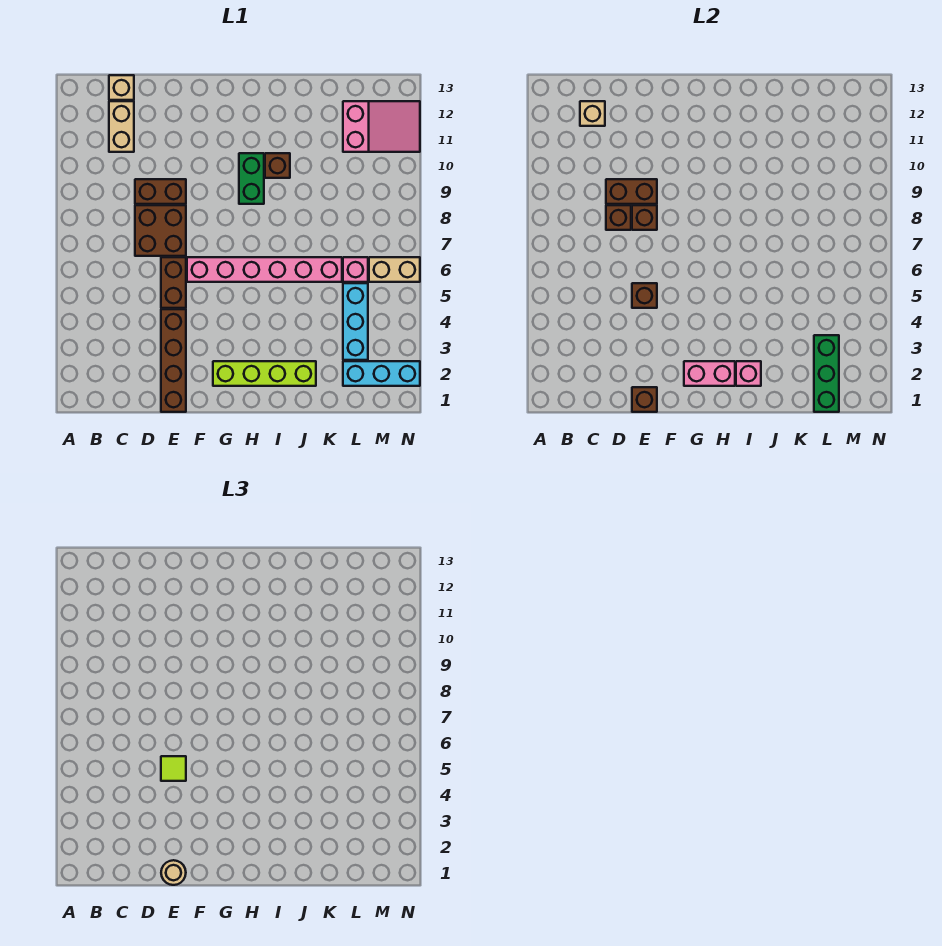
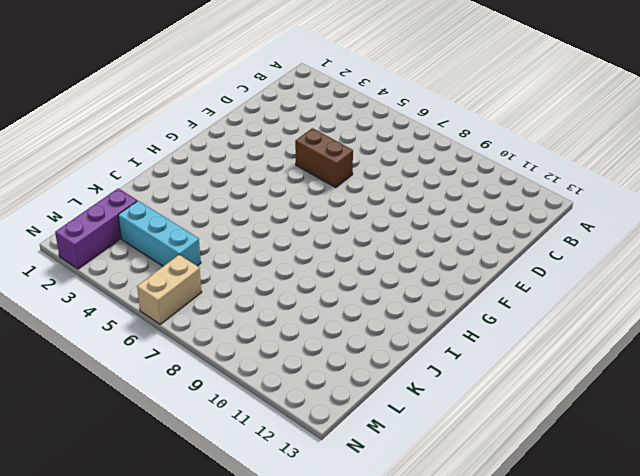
purple 1x3 brick [55,188,137,269] -> cyan 1x3 brick [343,361,420,386]
none -> tan 1x2 brick [109,101,134,152]
none -> tan 1x1 brick [109,75,134,100]
none -> brown 2x2 brick [135,205,186,256]

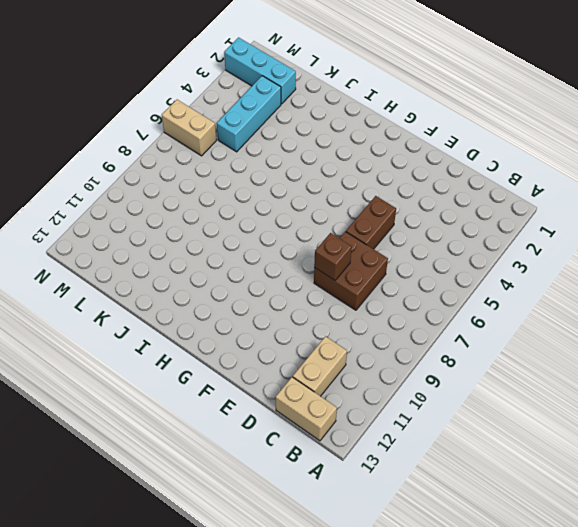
tan 1x2 brick [276,377,337,441] -> tan 1x1 brick [109,75,134,100]
none -> brown 1x2 brick [135,179,186,204]
none -> brown 1x4 brick [161,309,186,412]
none -> pink 1x6 brick [187,257,342,282]

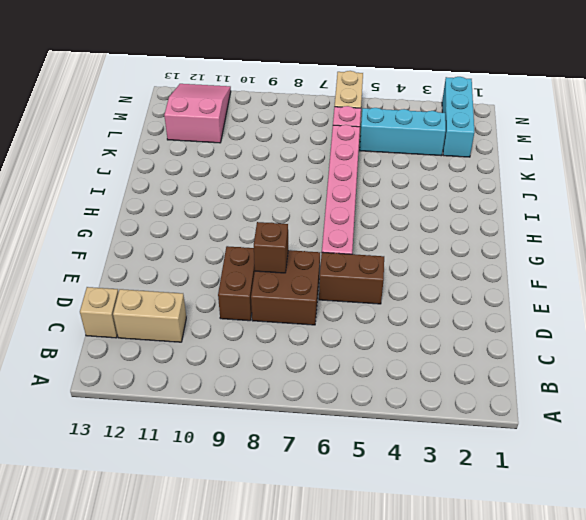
none -> brown 1x4 brick [161,309,186,412]
none -> lime 1x4 brick [213,361,316,386]
none -> green 1x2 brick [239,153,264,204]

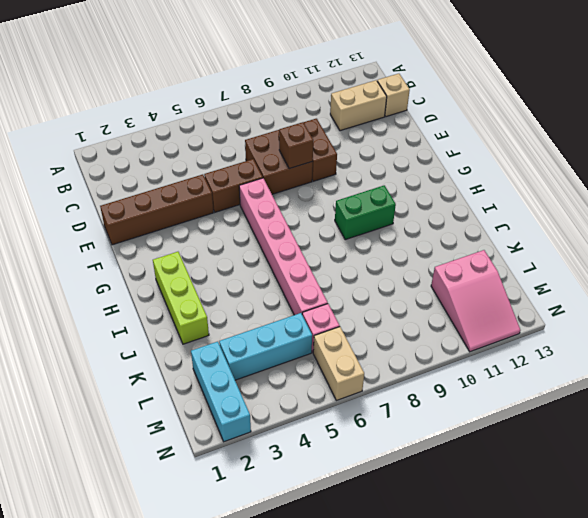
lime 1x3 brick [153,252,209,344] -> lime 1x4 brick [213,361,316,386]
none -> brown 1x1 brick [265,153,290,178]
none -> tan 1x1 brick [580,101,605,126]
none -> brown 1x1 brick [606,205,631,230]

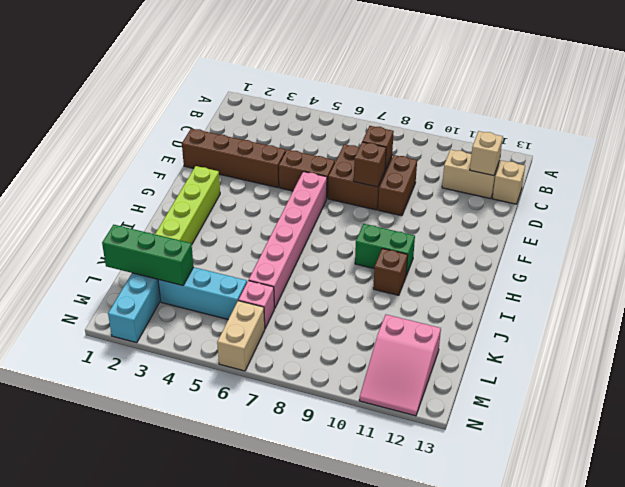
none -> brown 1x2 brick [606,179,657,204]
none -> brown 1x1 brick [632,387,657,412]
none -> brown 1x1 brick [632,283,657,308]

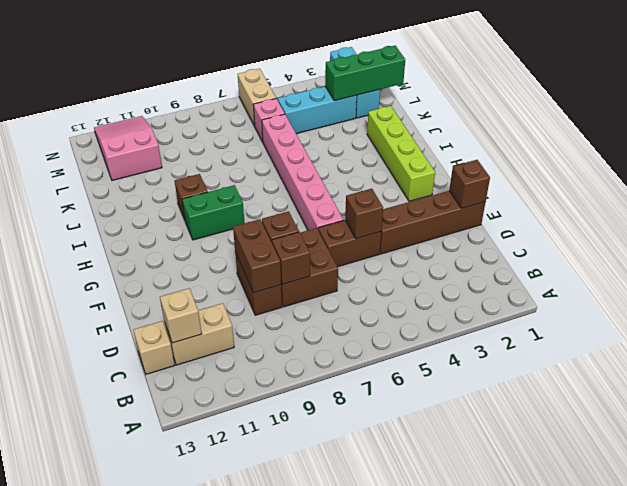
none -> pink 1x2 brick [684,361,735,386]
none -> pink 1x1 brick [736,361,761,386]
none -> tan 1x1 round brick [161,860,186,885]

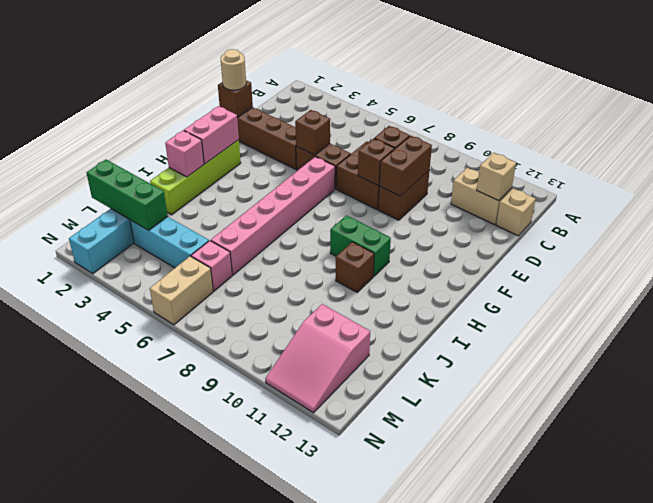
none -> lime 1x1 tile [161,756,186,781]

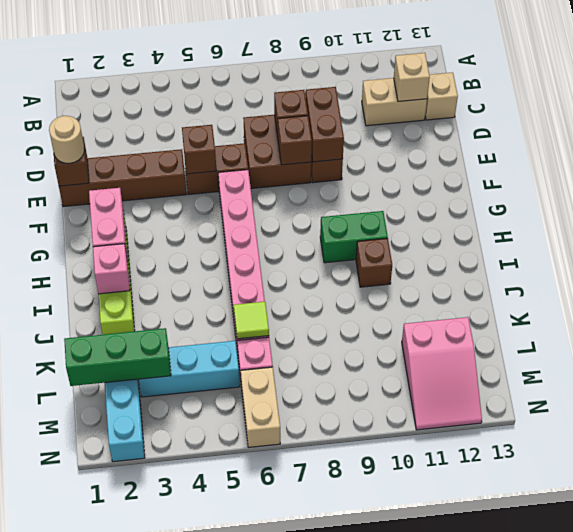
lime 1x1 tile [234,302,269,339] -> lime 1x1 tile moved to [161,756,186,781]

